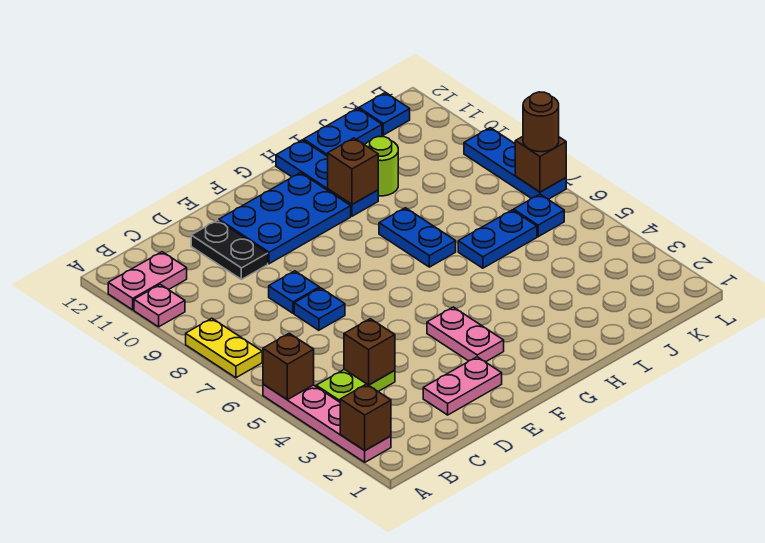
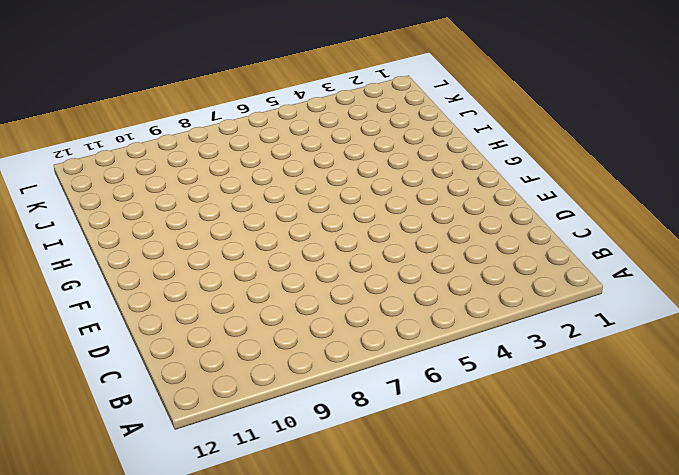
none -> pink 1x4 plate [263,384,391,462]
none -> yellow 1x2 plate [186,318,262,378]
none -> pink 1x1 plate [134,284,185,327]

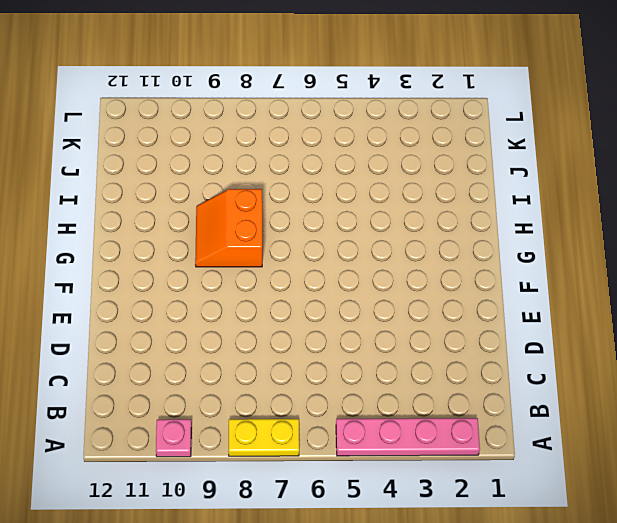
orange 2x2 slope [195,189,262,267] -> blue 1x2 plate [379,208,456,267]
none -> pink 1x2 plate [108,252,187,310]
none -> lime 1x2 plate [316,369,395,402]
none -> pink 1x2 plate [423,357,502,415]

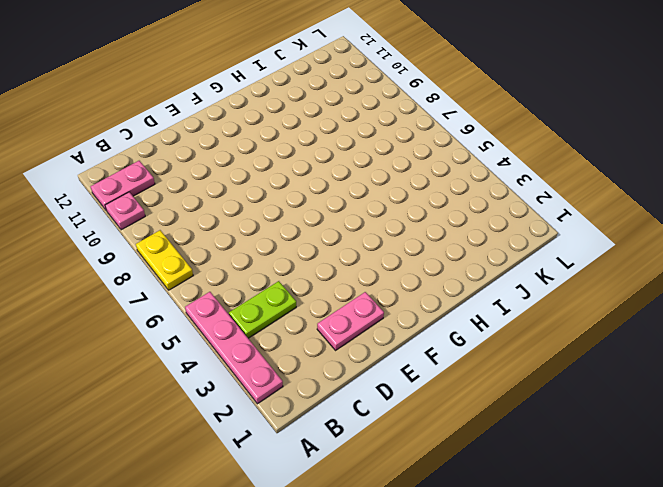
none -> blue 1x1 plate [294,288,345,330]
none -> blue 1x1 plate [269,271,319,313]
none -> black 1x2 plate [191,220,268,279]

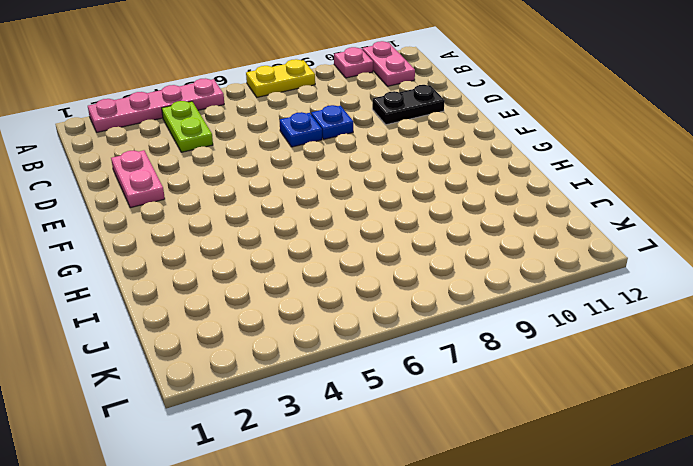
none -> blue 2x3 plate [219,173,351,264]
none -> pink 1x2 plate [427,307,504,362]
none -> blue 1x2 plate [379,208,456,267]

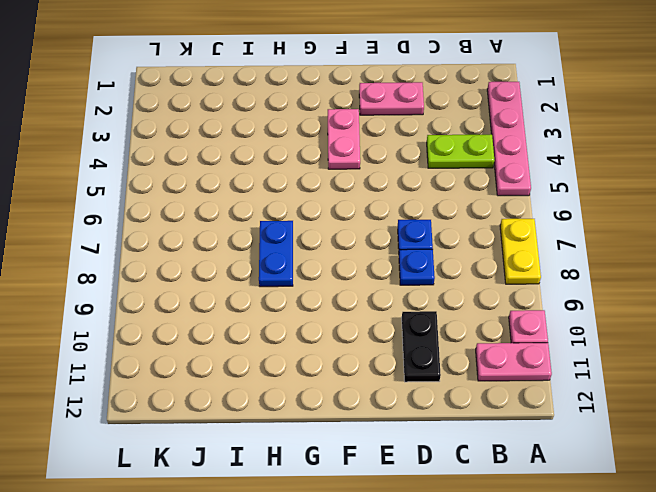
none -> blue 2x3 plate [219,173,351,264]
none -> blue 1x3 plate [276,140,378,216]
none -> blue 1x2 plate [458,210,537,268]

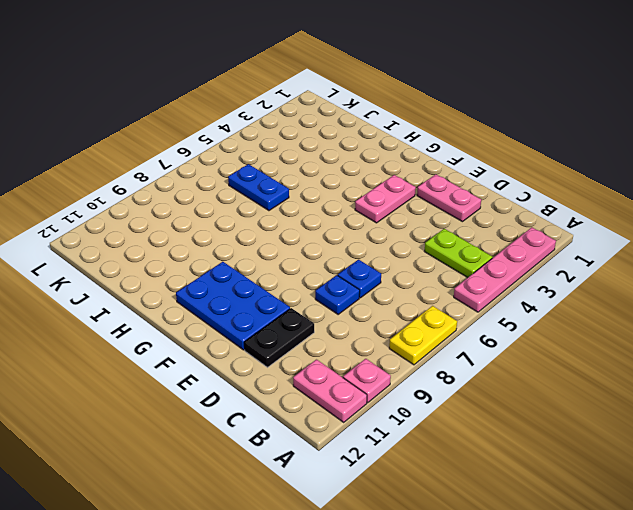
none -> blue 1x2 plate [379,208,456,267]
none -> blue 1x3 plate [276,140,378,216]
none -> lime 1x1 round brick [365,137,398,196]

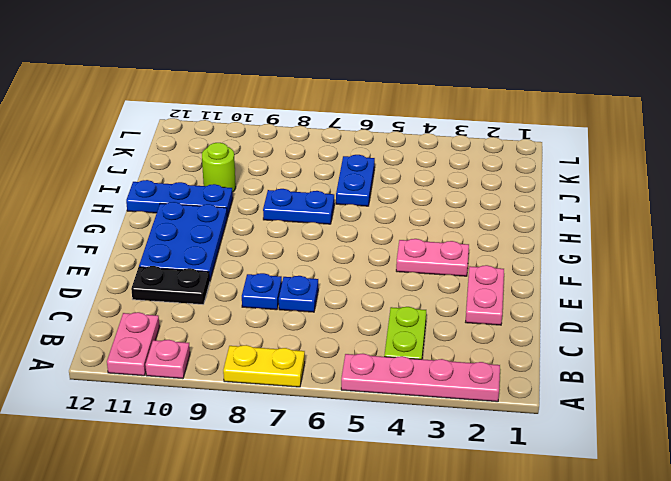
none -> blue 1x2 plate [304,108,382,156]
none -> blue 1x1 plate [514,194,564,237]
none -> blue 1x1 plate [359,93,410,135]

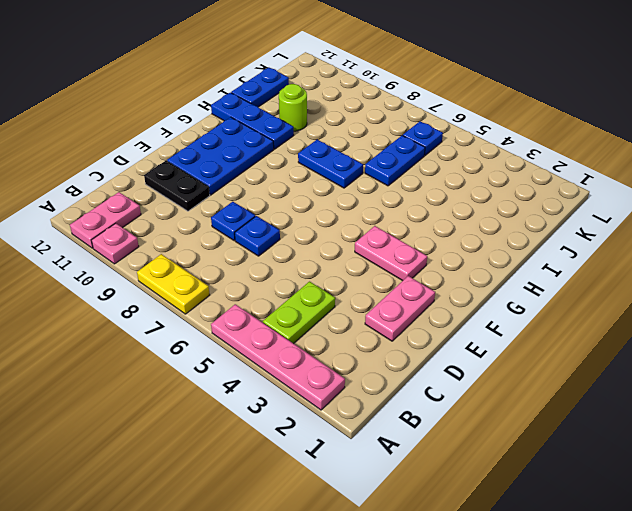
none -> blue 1x1 plate [359,93,410,135]
none -> blue 1x3 plate [464,128,566,199]
none -> brown 1x1 brick [340,384,391,450]

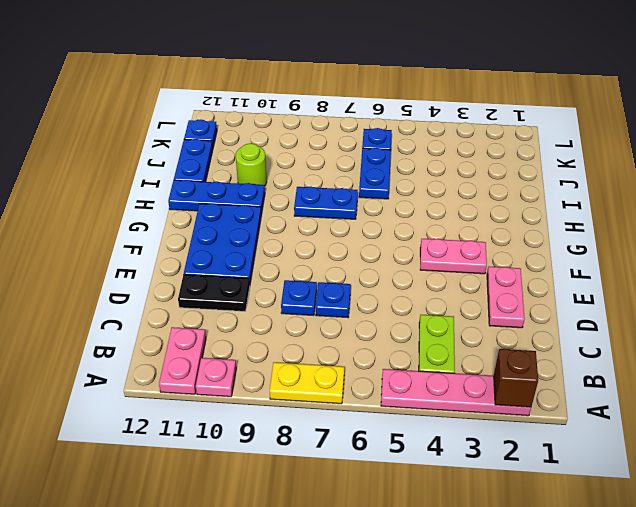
none -> blue 1x3 plate [464,128,566,199]
none -> brown 1x1 brick [263,333,314,400]
none -> brown 1x1 brick [344,319,395,385]

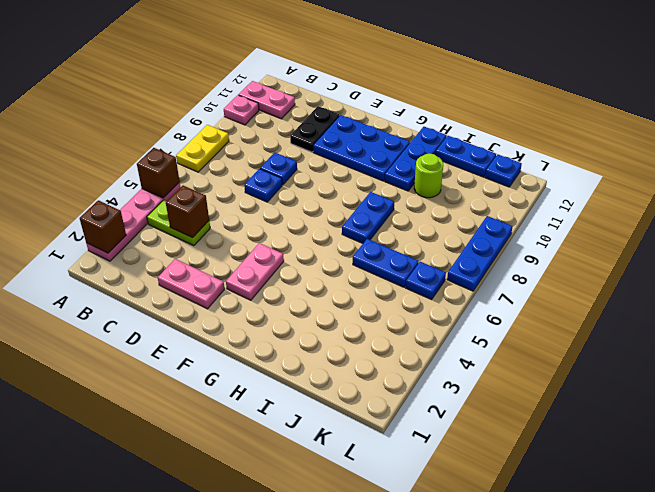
none -> brown 1x1 brick [328,138,378,204]
none -> brown 1x1 brick [515,137,566,192]
none -> brown 1x1 round brick [523,92,559,152]

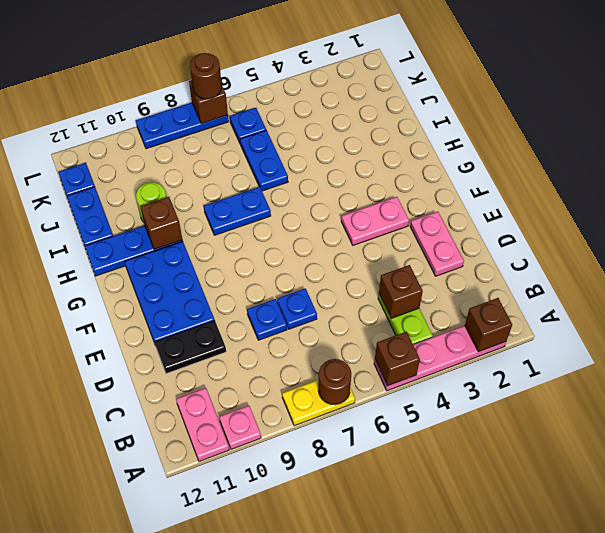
brown 1x1 round brick [318,359,352,405] -> none

